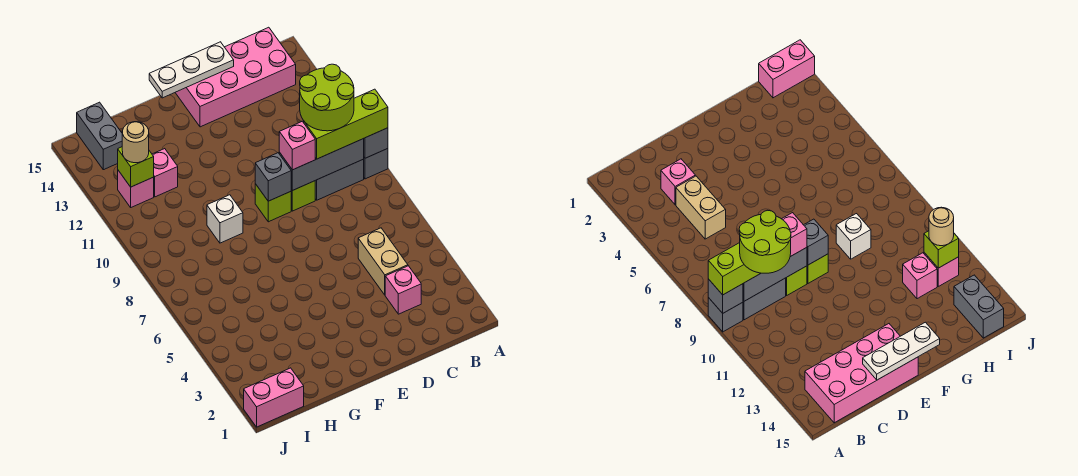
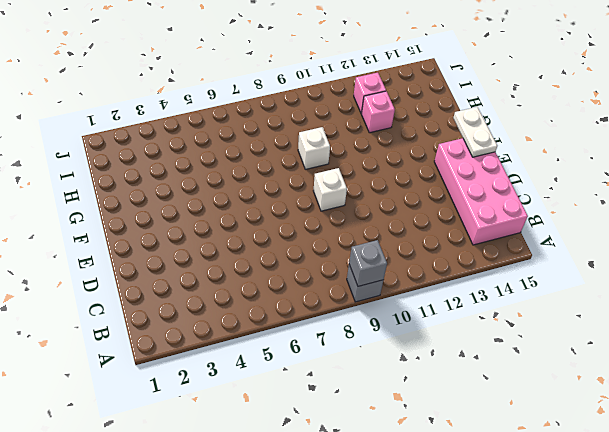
white 1x1 brick [313,168,347,211] -> lime 1x1 brick [255,184,291,222]
white 1x2 plate [453,107,497,157] -> white 1x3 plate [149,42,234,98]
none -> grey 1x2 brick [315,159,364,200]
none -> pink 1x1 brick [385,266,421,314]
none -> tan 1x2 brick [358,228,408,295]

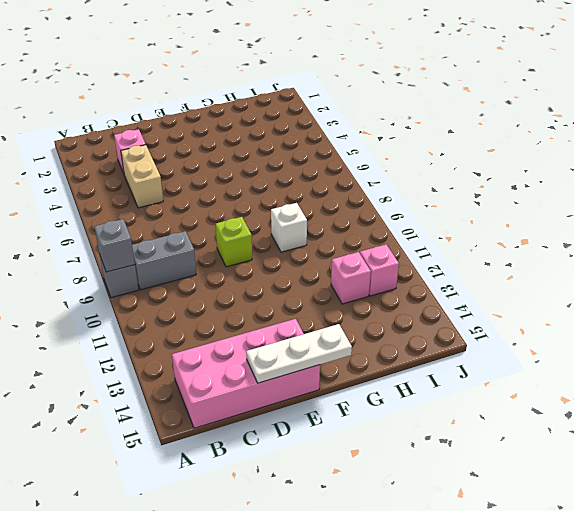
none -> lime 1x1 brick [291,181,315,211]
none -> pink 1x2 brick [244,368,304,427]
none -> grey 1x2 brick [77,102,122,170]

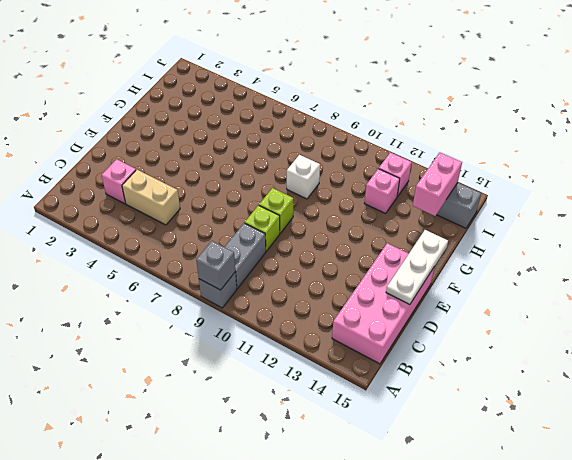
pink 1x2 brick [413,152,462,216] -> pink 1x2 brick moved to [244,368,304,427]
none -> grey 1x3 brick [279,139,364,191]
none -> grey 1x1 brick [255,153,291,201]
none -> lime 1x1 brick [118,147,154,187]

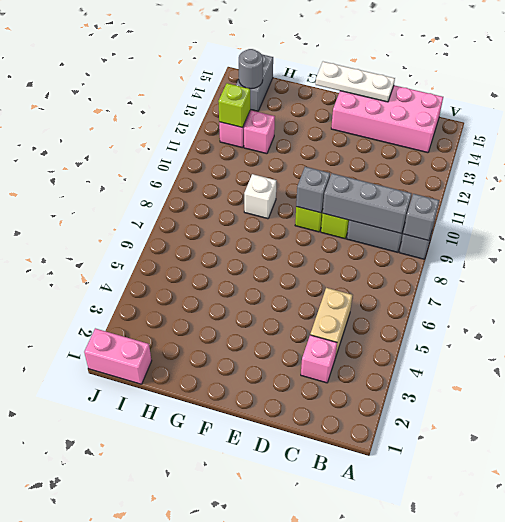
grey 1x1 round brick [239,49,263,89] -> none
none -> lime 1x3 brick [304,89,388,159]
none -> pink 1x1 brick [279,121,315,170]
none -> tan 1x1 round brick [122,122,149,163]

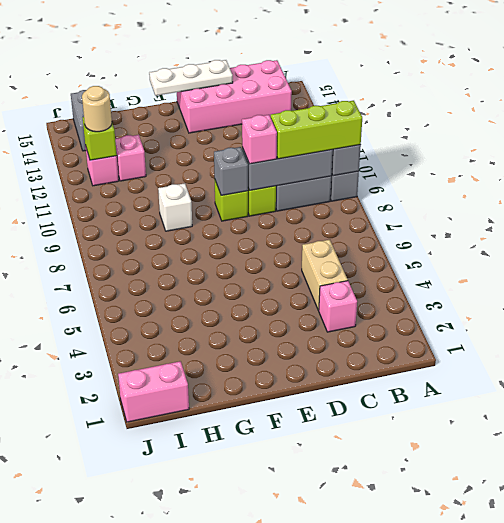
none -> lime 2x2 round brick [300,64,354,131]

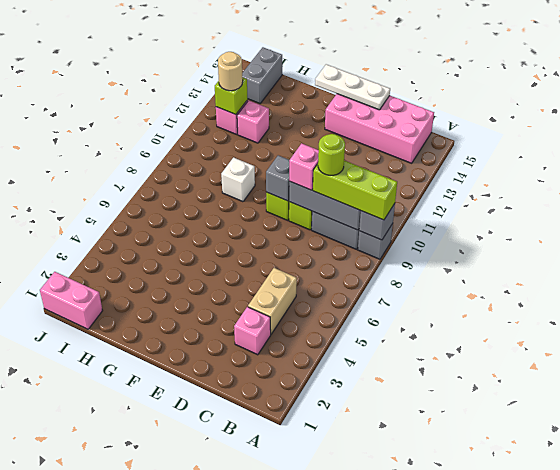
lime 1x1 round brick [318,134,345,175] -> lime 2x2 round brick [300,64,354,131]

